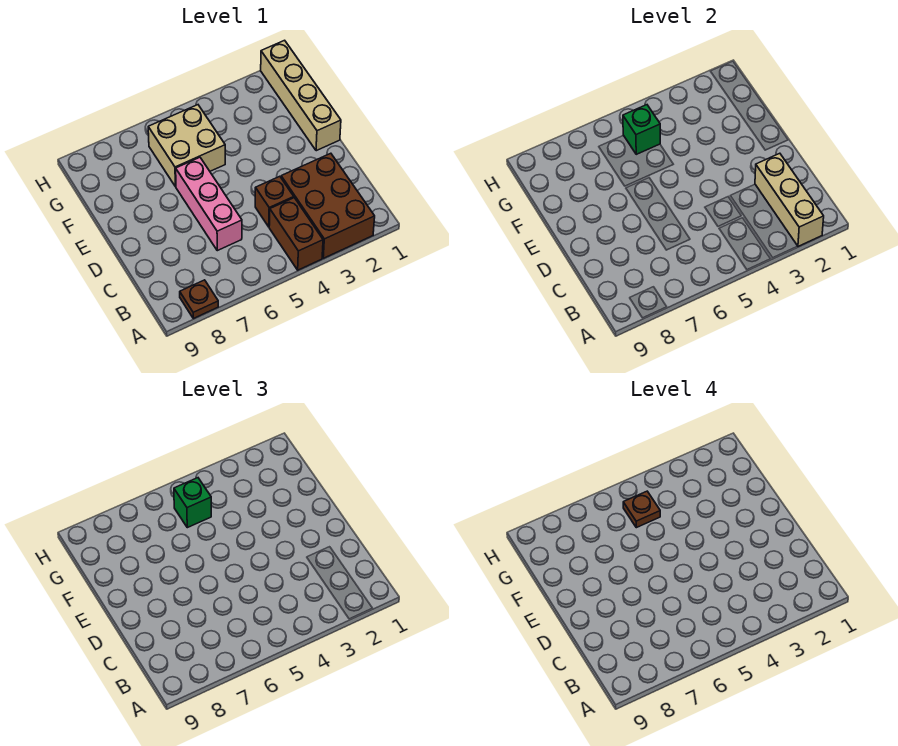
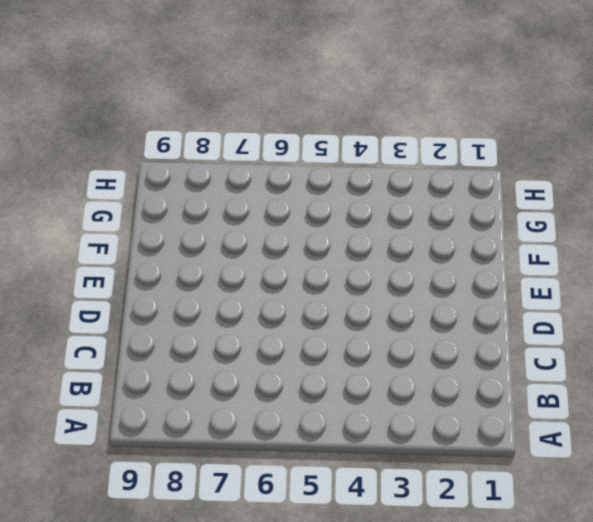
none -> brown 2x3 brick [281,153,375,258]
none -> brown 1x2 brick [269,198,323,270]

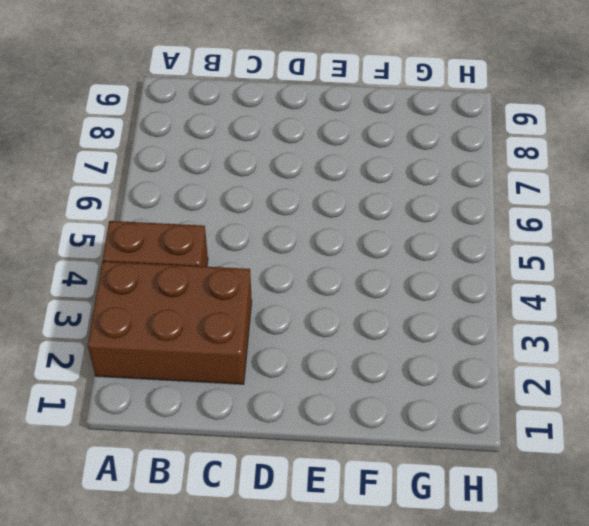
none -> brown 1x1 plate [180,280,218,318]
none -> brown 1x1 brick [255,176,294,227]

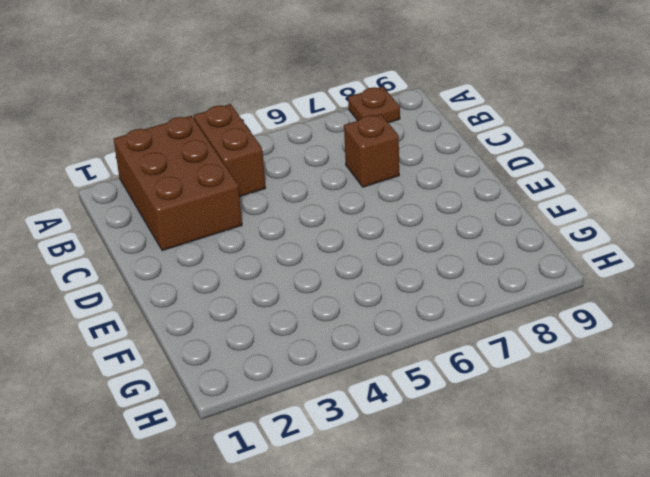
brown 1x1 brick [344,114,399,187] -> brown 1x1 brick moved to [255,176,294,227]
none -> pink 1x3 brick [176,157,242,251]
none -> tan 1x4 brick [261,40,341,151]

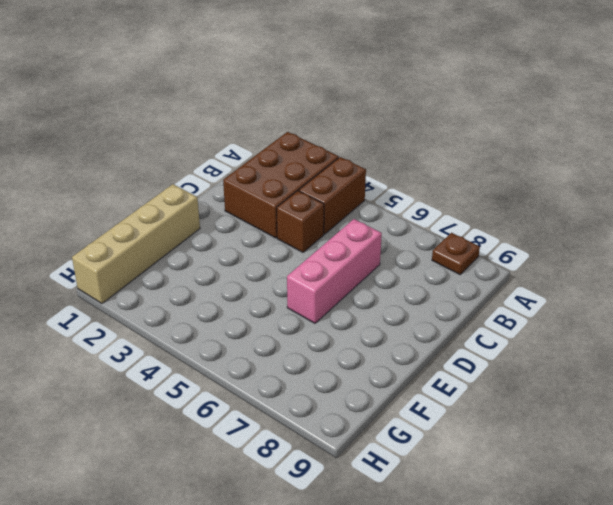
none -> tan 2x2 brick [148,105,225,187]
none -> tan 1x3 brick [755,153,824,246]

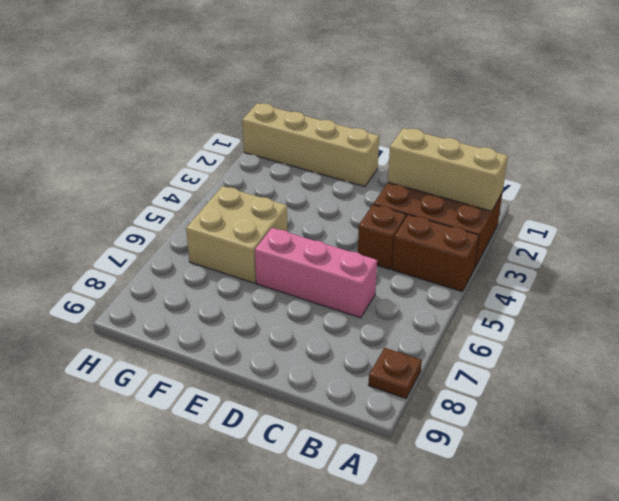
none -> green 1x1 brick [623,105,660,154]
none -> green 1x1 brick [174,478,211,528]

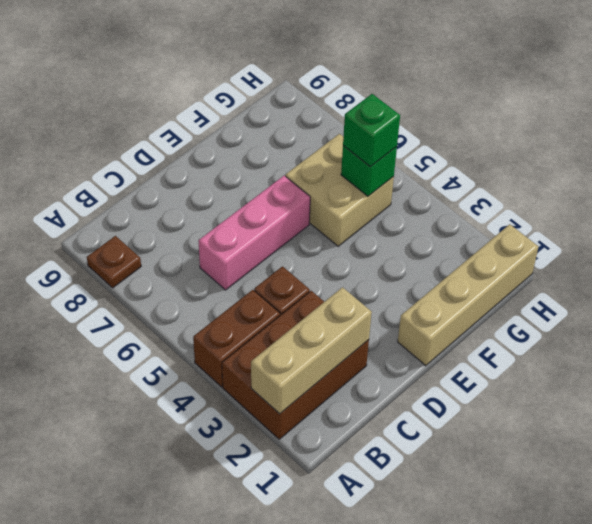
none -> brown 1x1 plate [623,491,660,528]

